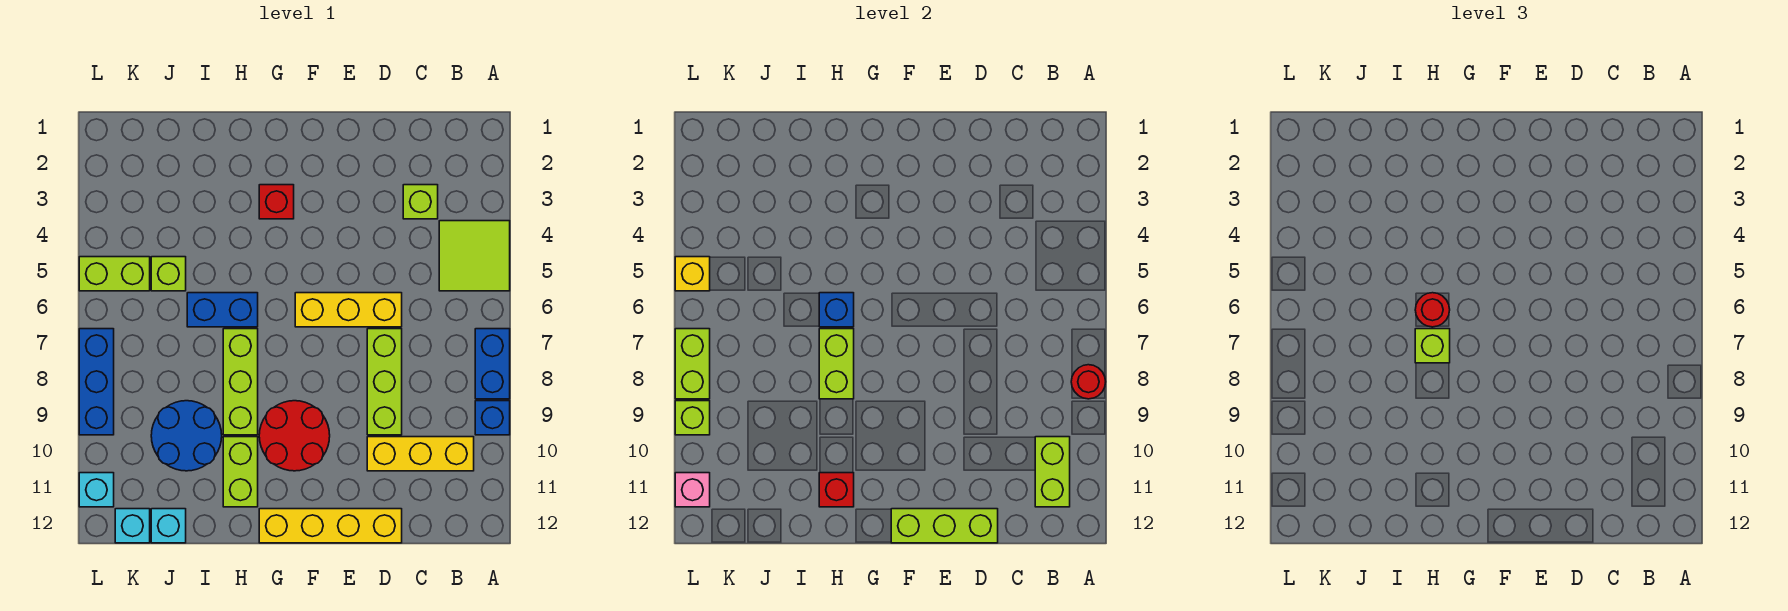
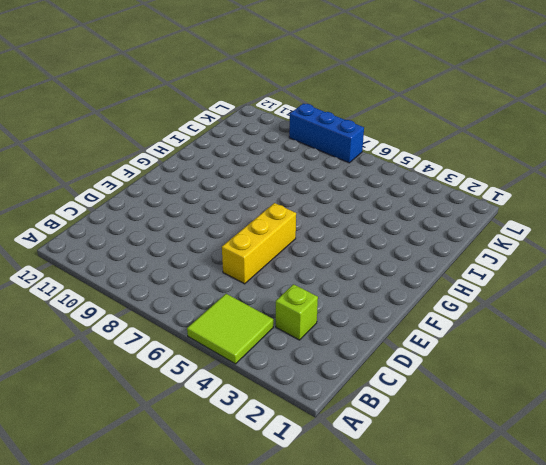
none -> blue 1x2 brick [475,329,510,399]
none -> blue 1x1 brick [475,401,510,435]
none -> yellow 1x3 brick [367,437,474,471]
none -> lime 1x3 brick [367,329,402,435]

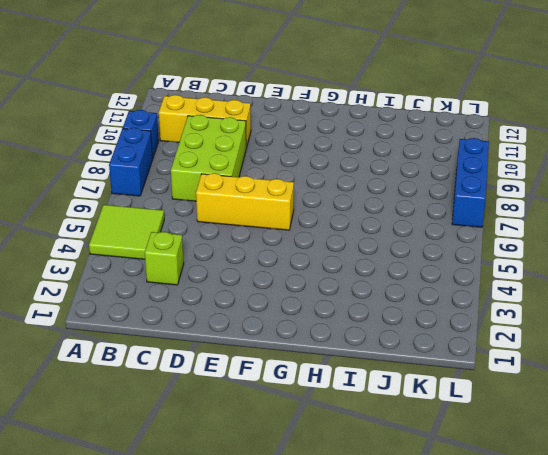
lime 2x3 brick [171,115,246,201] -> lime 1x3 brick [367,329,402,435]
none -> yellow 1x4 brick [259,509,402,543]
none -> red 2x2 round brick [259,401,330,471]
none -> red 1x1 brick [259,185,294,219]
none -> blue 1x2 brick [187,293,258,327]

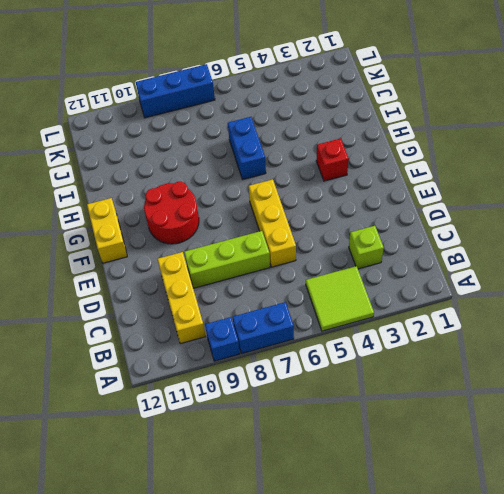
yellow 1x2 brick [87,198,127,263] -> yellow 1x4 brick [259,509,402,543]
none -> lime 1x3 brick [223,329,258,435]
none -> lime 1x2 brick [223,437,258,507]
none -> blue 2x2 round brick [151,401,222,471]
none -> lime 1x1 brick [151,257,186,291]

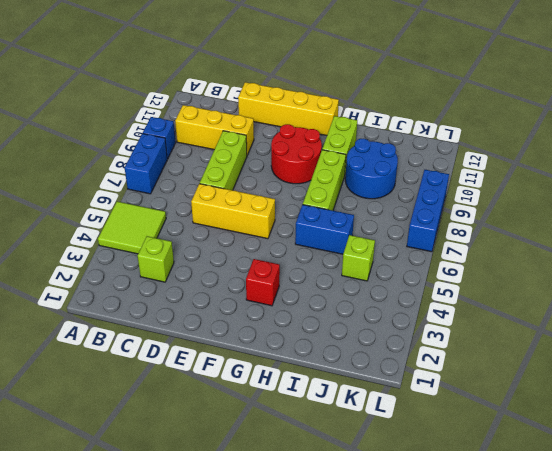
none -> cyan 1x1 brick [151,509,186,543]
none -> lime 1x2 brick [79,257,150,291]
none -> cyan 1x1 brick [115,509,150,543]
none -> cyan 1x1 brick [79,473,114,507]

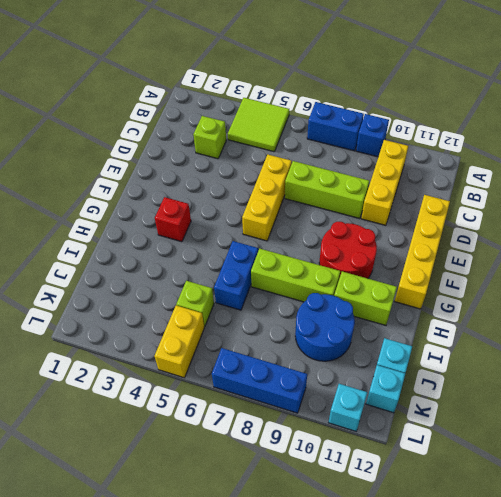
yellow 1x2 brick [154,305,204,378] -> lime 1x2 brick [79,257,150,291]
none -> red 1x1 round brick [1071,365,1106,399]
none -> lime 1x2 brick [1035,437,1070,507]
none -> lime 1x3 brick [891,509,998,543]
none -> blue 1x1 brick [819,293,854,327]

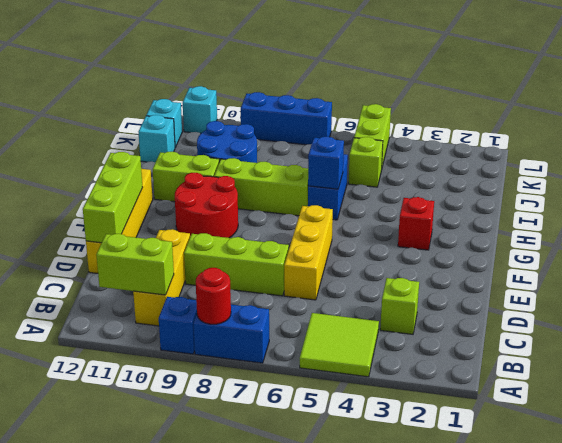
none -> lime 1x2 brick [819,329,854,399]
none -> red 1x1 brick [819,473,854,507]
none -> yellow 1x1 brick [675,257,710,291]
none -> lime 1x2 brick [675,329,710,399]

